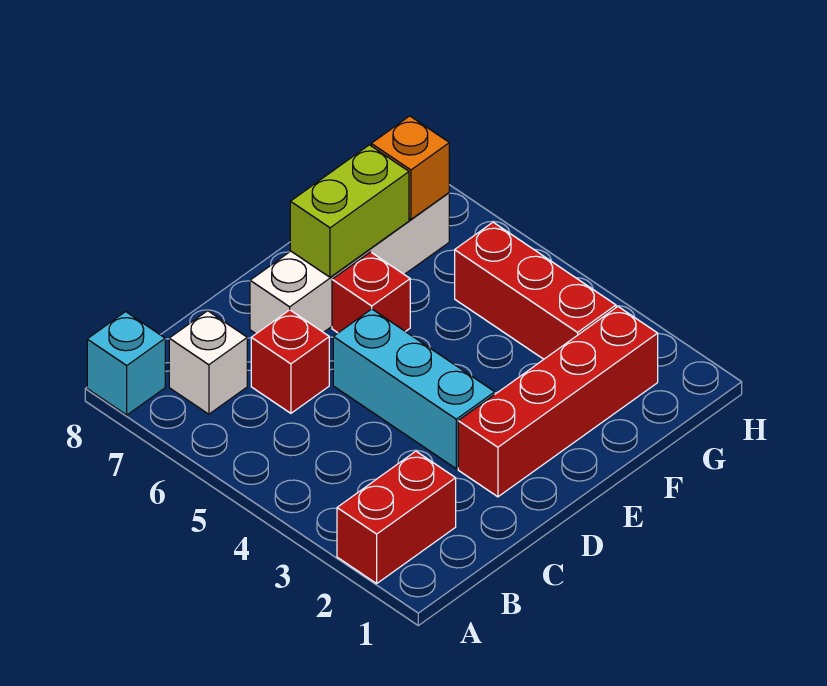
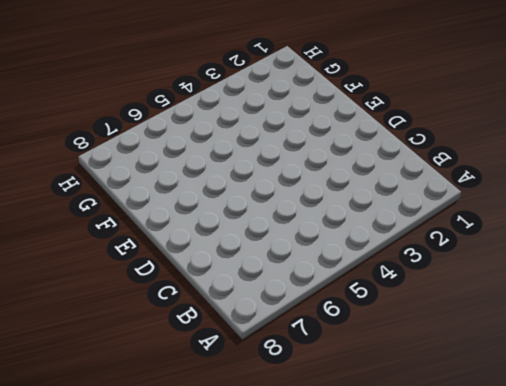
none -> red 1x2 brick [337,451,456,583]
none -> cyan 1x1 brick [87,312,165,415]

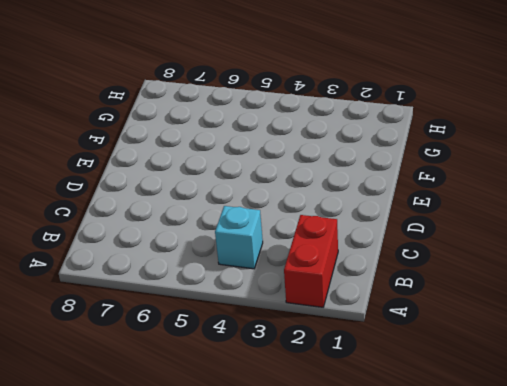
cyan 1x1 brick [215,206,263,269] -> cyan 1x1 brick moved to [87,312,165,415]
none -> white 1x1 brick [169,311,247,414]
none -> red 1x1 brick [251,310,329,413]

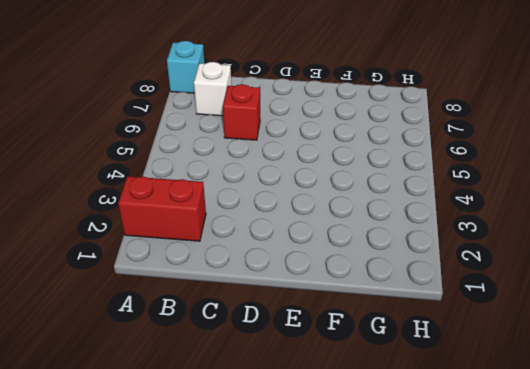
none -> red 1x4 brick [458,307,658,497]
none -> cyan 1x3 brick [333,309,495,469]

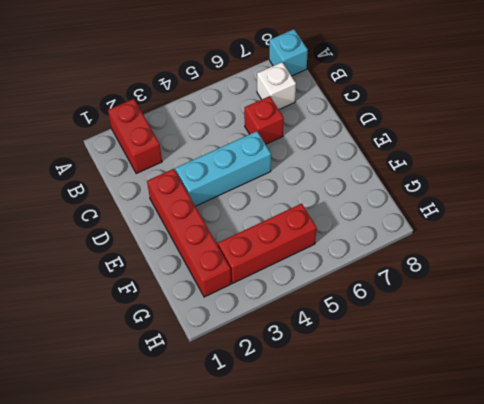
none -> white 1x4 brick [250,193,449,334]
none -> red 1x1 brick [332,252,410,333]

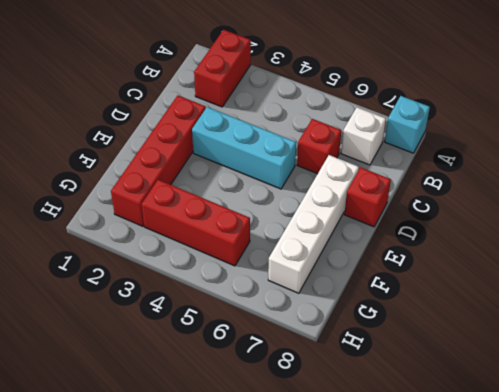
red 1x1 brick [344,167,391,227] -> red 1x1 brick moved to [332,252,410,333]
none -> lime 1x2 brick [290,145,409,277]
none -> orange 1x1 brick [371,116,449,219]

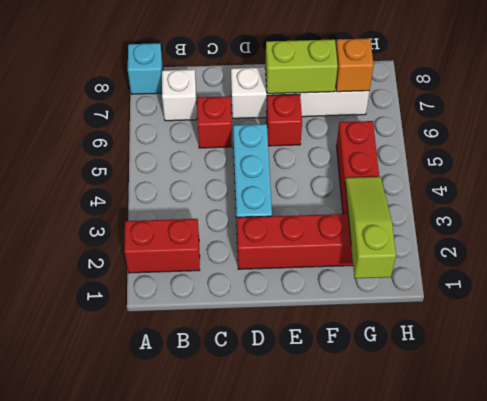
lime 1x3 slope [345,177,396,278] -> none

